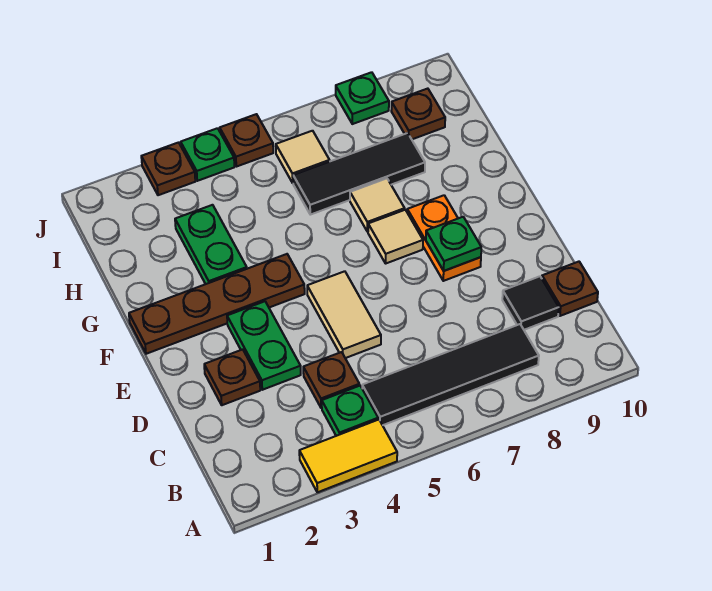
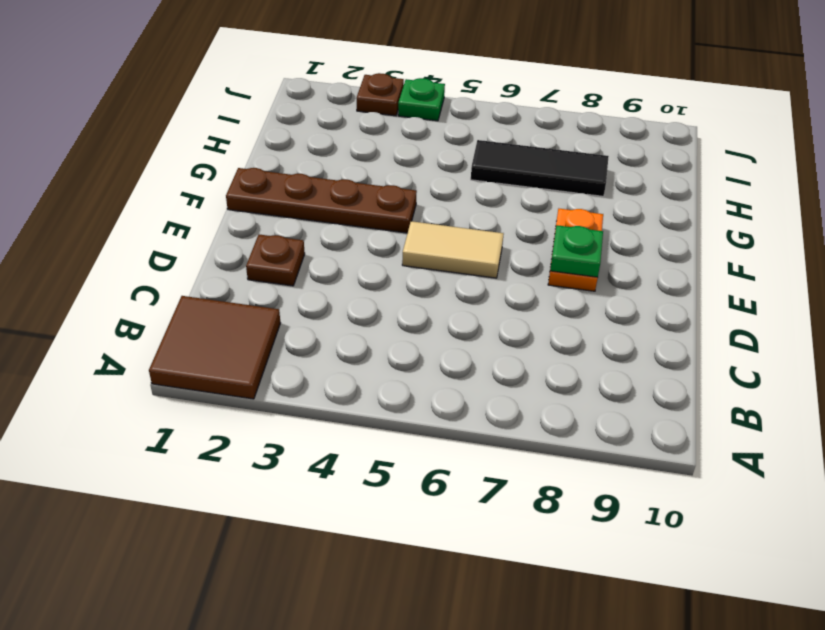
brown 2x2 tile [149,296,280,399] -> none
tan 1x2 tile [402,221,504,278] -> tan 1x2 tile turned to [307,271,381,358]
none -> yellow 1x2 tile [299,419,397,492]
none -> green 1x1 plate [322,386,378,436]
none -> black 1x4 tile [362,324,539,425]

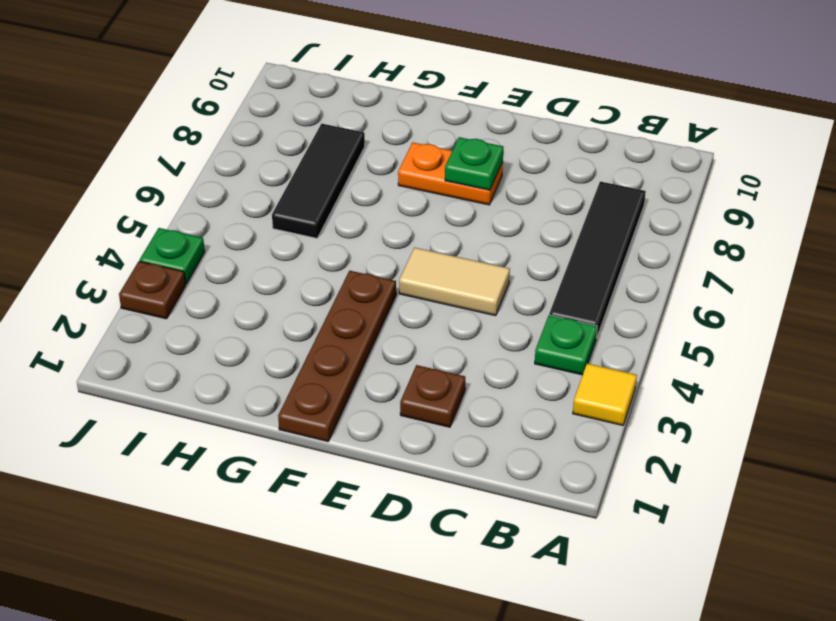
yellow 1x1 tile [573,363,637,425] -> yellow 1x2 tile [299,419,397,492]
none -> brown 1x1 plate [303,352,359,408]
none -> black 1x1 tile [502,276,559,330]
none -> brown 1x1 plate [542,262,598,316]

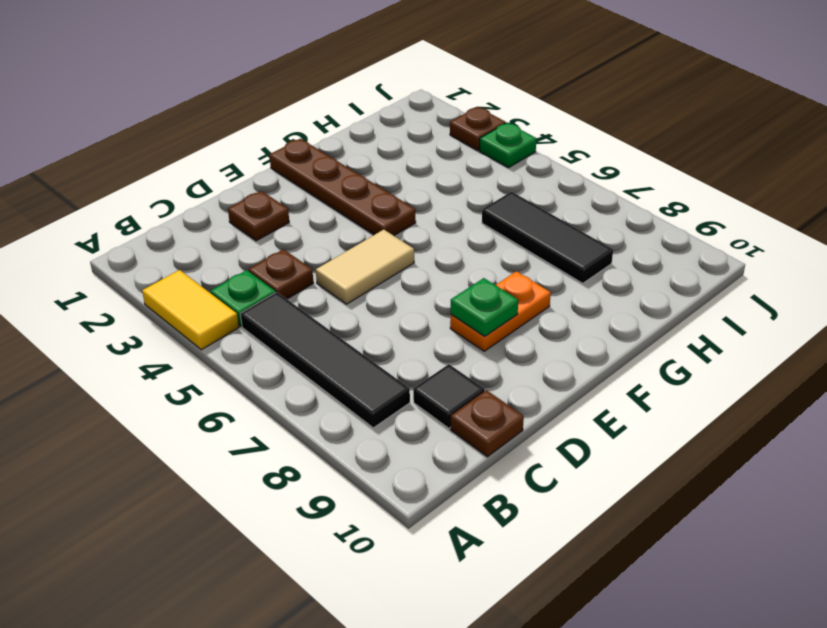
none -> green 1x2 plate [227,301,301,390]
none -> tan 1x1 tile [368,210,423,263]
none -> green 1x2 plate [175,205,247,284]

